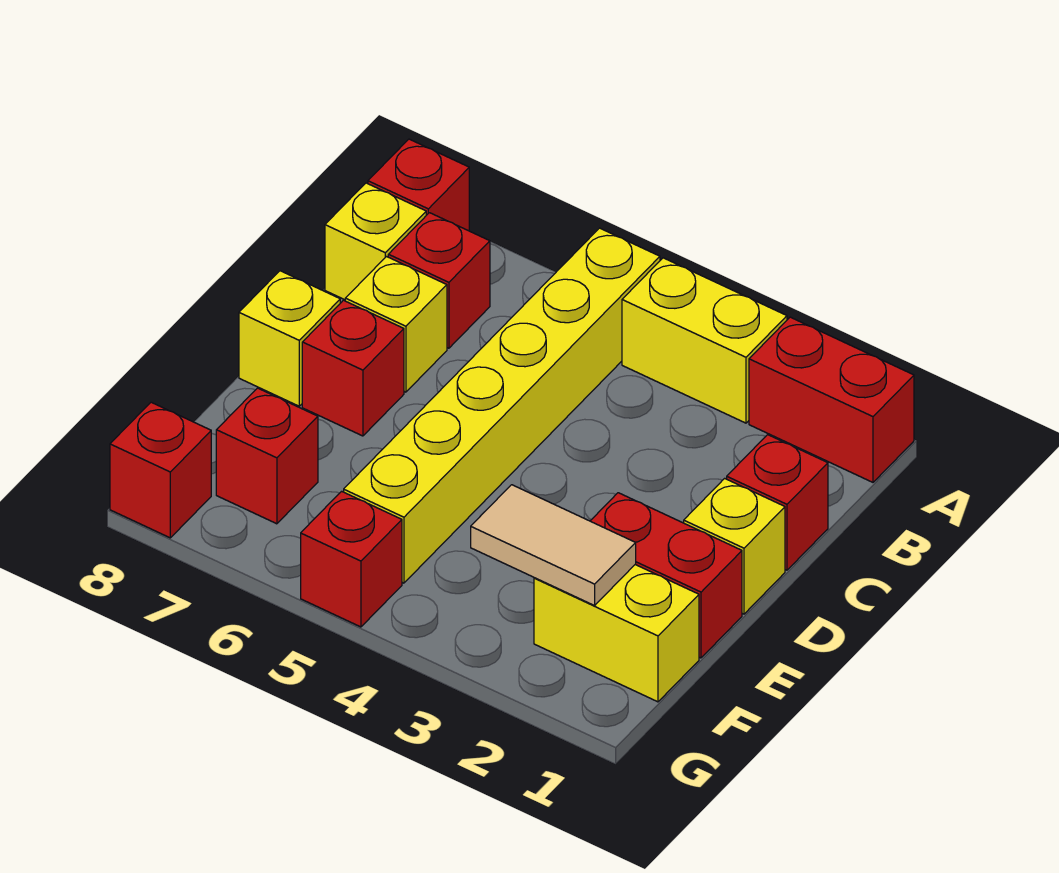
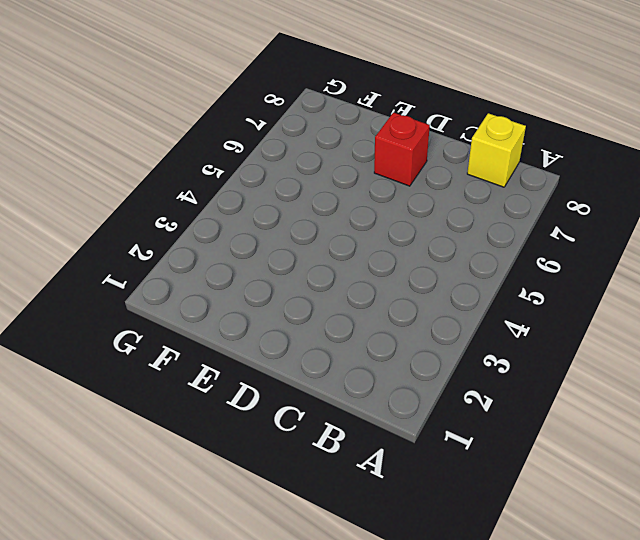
none -> red 1x2 brick [749,317,914,482]
none -> yellow 1x2 brick [622,258,787,423]
none -> yellow 1x6 brick [344,228,660,583]

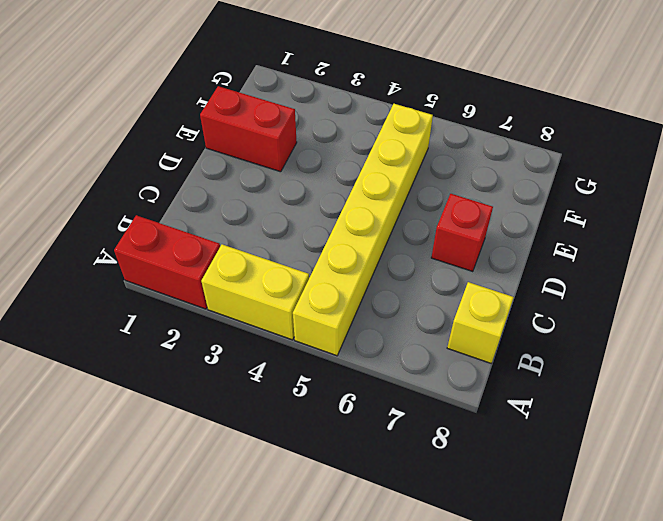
none -> red 1x1 brick [368,139,469,231]
none -> red 1x1 brick [388,213,490,348]
none -> red 1x1 brick [727,435,828,570]

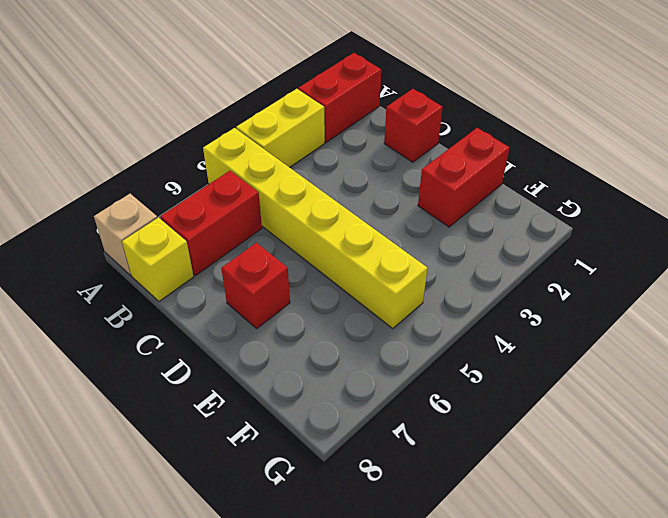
tan 1x1 brick [94,194,157,275] -> red 1x1 brick [368,139,469,231]
red 1x2 brick [160,171,262,276] -> red 1x1 brick [388,213,490,348]
none -> yellow 1x1 brick [345,257,447,392]
none -> yellow 1x1 brick [684,478,785,614]
none -> yellow 1x1 brick [239,271,340,406]

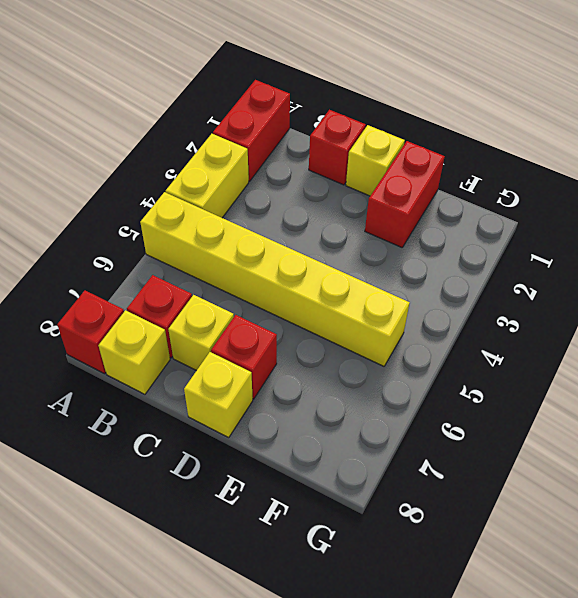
none -> yellow 1x2 brick [534,565,699,702]
none -> red 1x1 brick [216,388,318,524]
none -> red 1x1 brick [301,491,402,627]

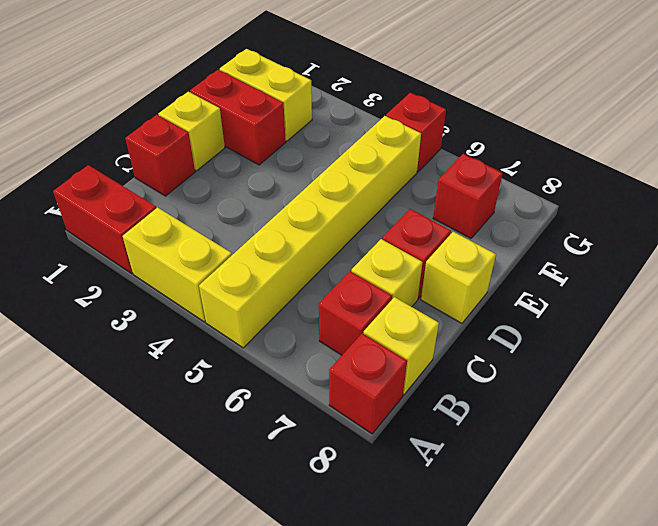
none -> red 1x1 brick [110,402,211,538]
none -> tan 1x2 tile [471,485,636,606]

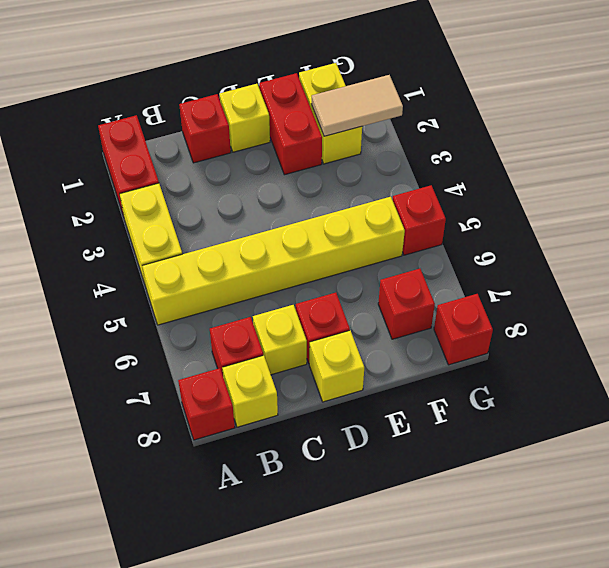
tan 1x2 tile [312,75,403,136] -> tan 1x2 tile turned to [471,485,636,606]

